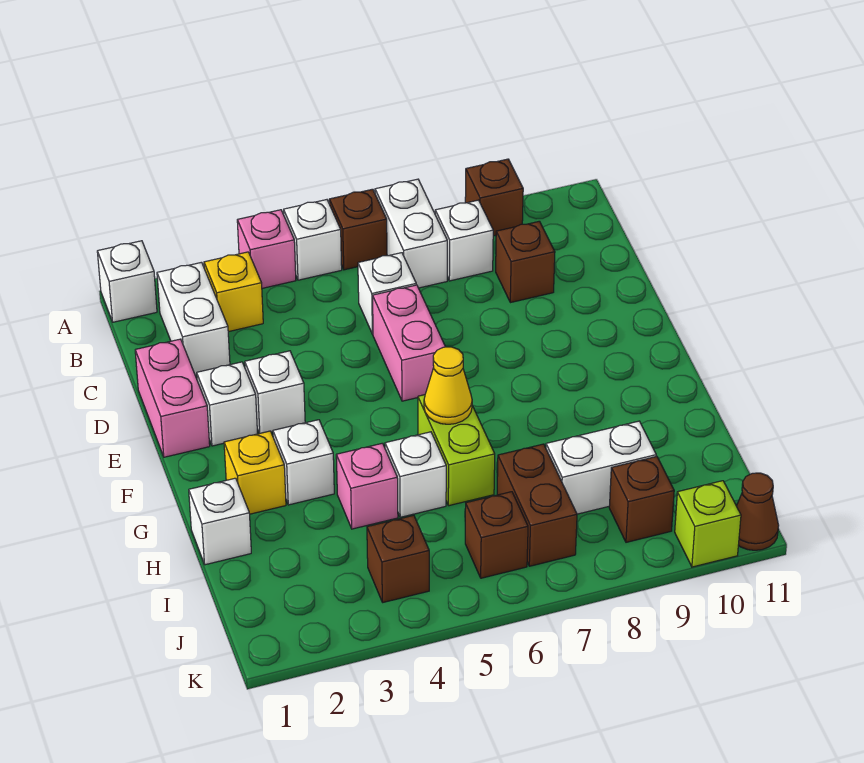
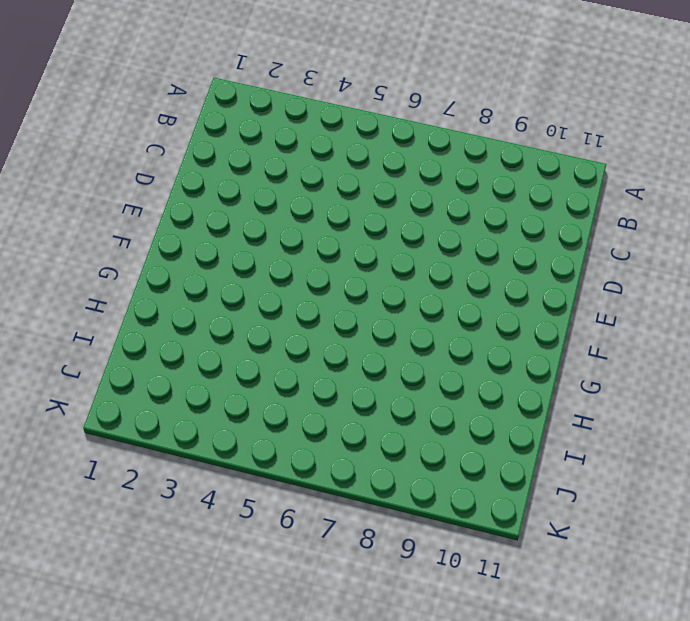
none -> white 1x1 brick [97,241,157,322]
none -> pink 1x1 brick [237,210,296,288]
none -> white 1x1 brick [284,200,342,280]

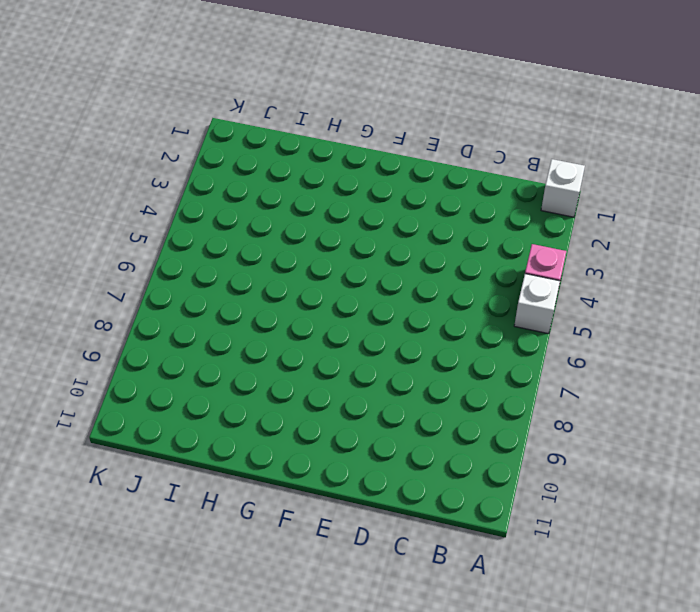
none -> brown 1x1 brick [329,189,387,270]
none -> white 1x2 brick [375,179,447,288]
none -> brown 1x1 brick [465,159,523,236]

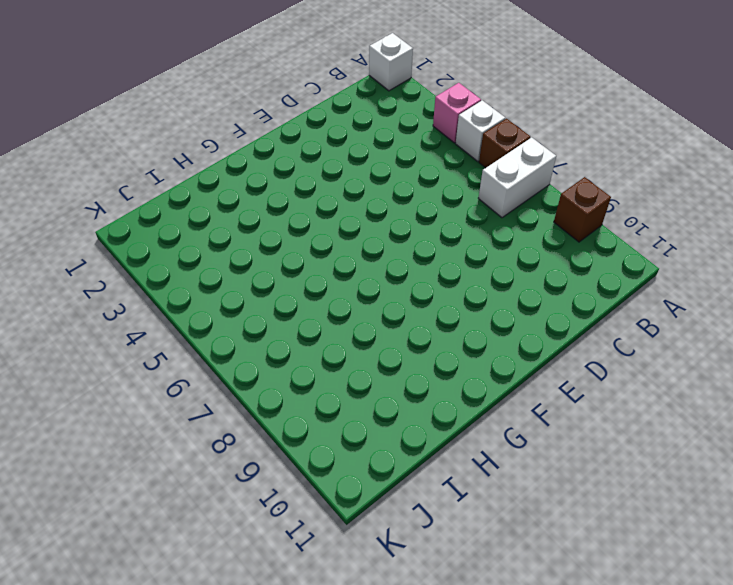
none -> white 1x2 brick [157,262,230,375]
none -> yellow 1x1 brick [204,252,263,332]
none -> white 1x1 brick [435,200,493,281]

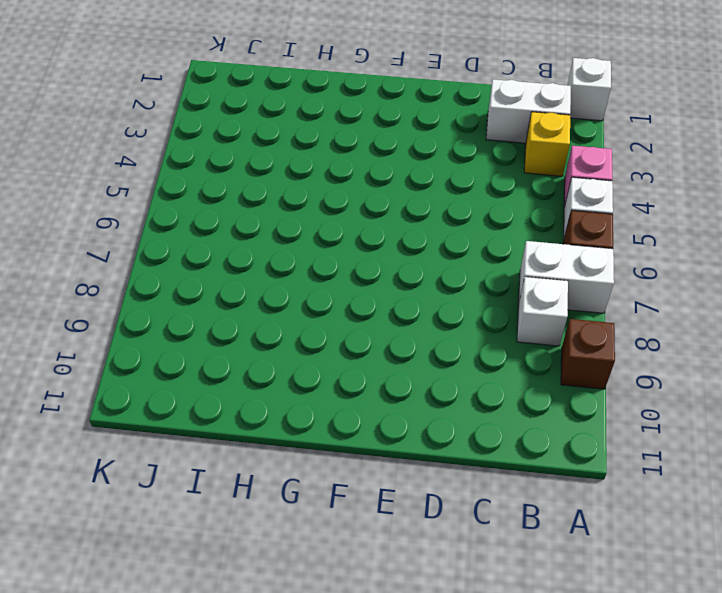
none -> white 1x1 brick [358,253,416,334]
none -> brown 1x1 brick [496,221,555,303]
none -> pink 1x2 brick [135,339,210,457]

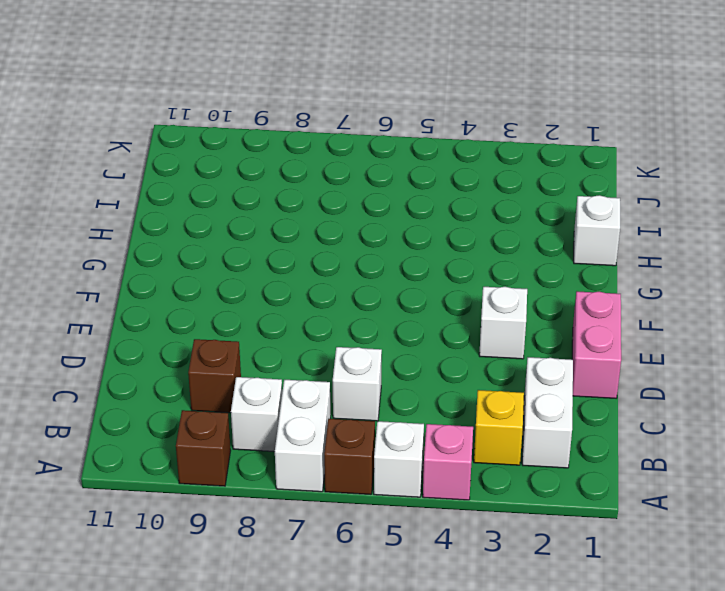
none -> white 1x1 brick [97,241,157,322]
none -> pink 1x2 brick [373,285,445,401]
none -> white 1x1 brick [197,362,258,446]

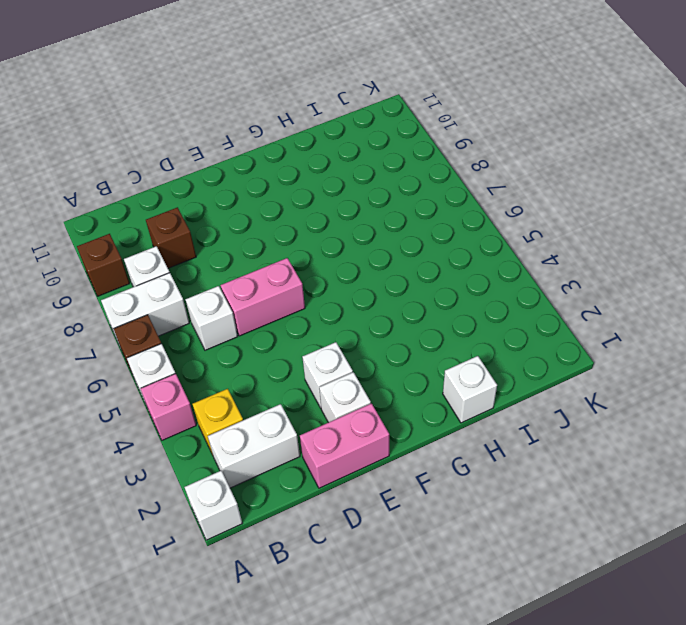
none -> yellow 1x1 brick [224,431,286,514]
none -> white 1x1 brick [273,420,334,505]
none -> lime 1x2 brick [418,395,495,506]

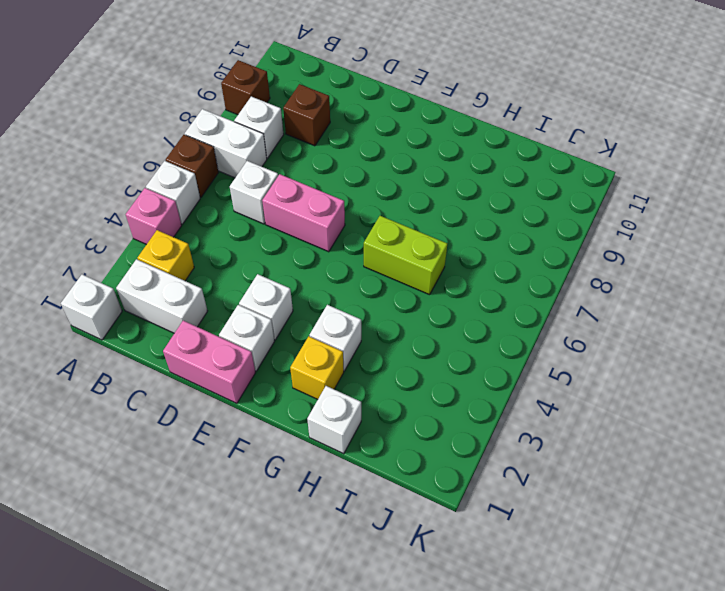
none -> pink 1x1 brick [336,443,398,529]
none -> white 1x1 brick [385,432,446,517]
none -> brown 1x2 brick [497,444,577,566]

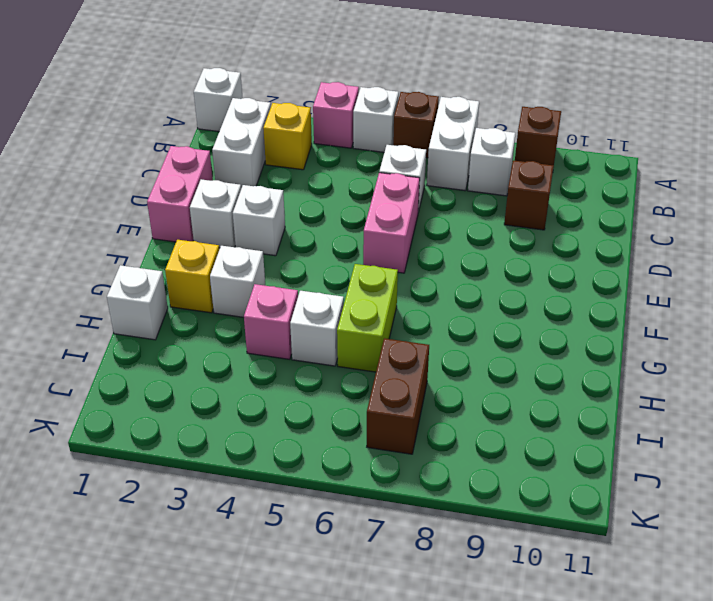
none -> white 1x2 brick [546,421,656,514]
none -> brown 1x1 brick [367,515,429,602]
none -> brown 1x1 brick [465,492,528,578]

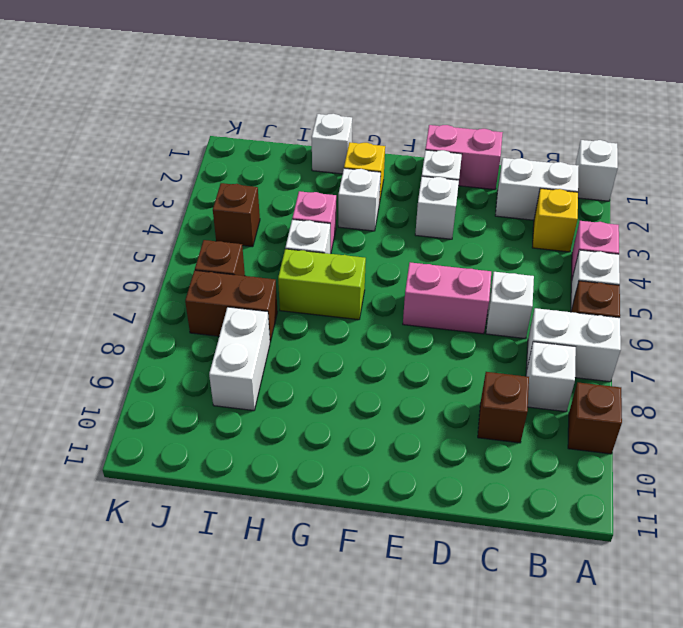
none -> brown 1x1 brick [609,456,674,542]
none -> lime 1x1 brick [675,481,741,567]
none -> brown 1x1 cone [737,473,779,550]

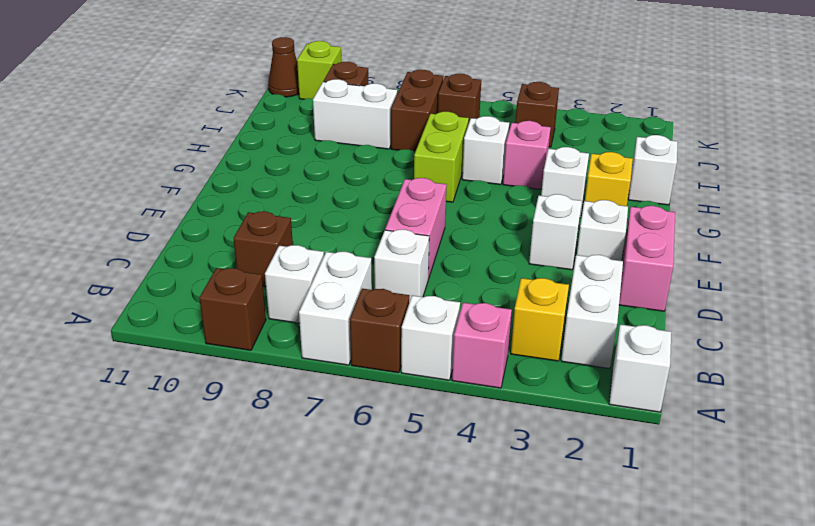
none -> yellow 1x1 cone [424,347,472,424]

